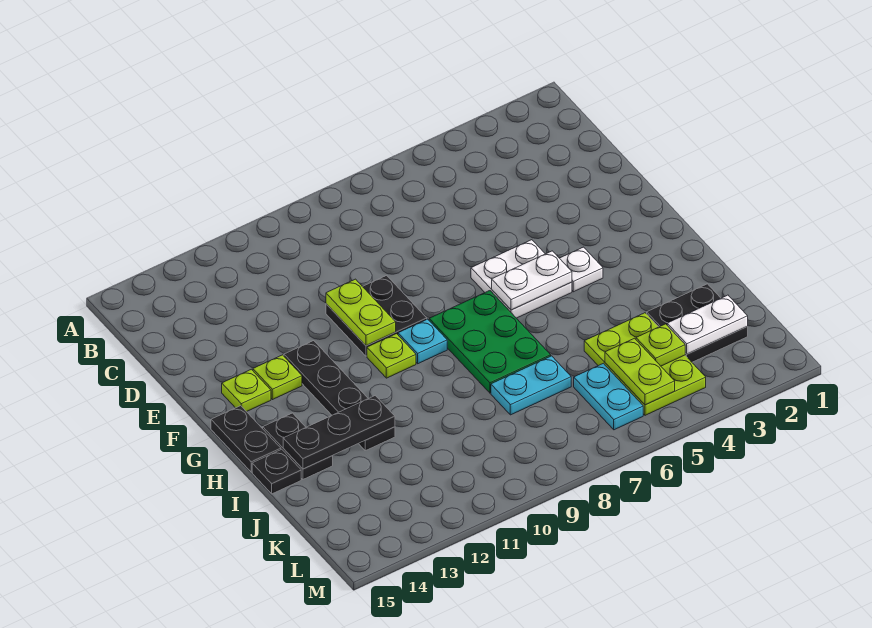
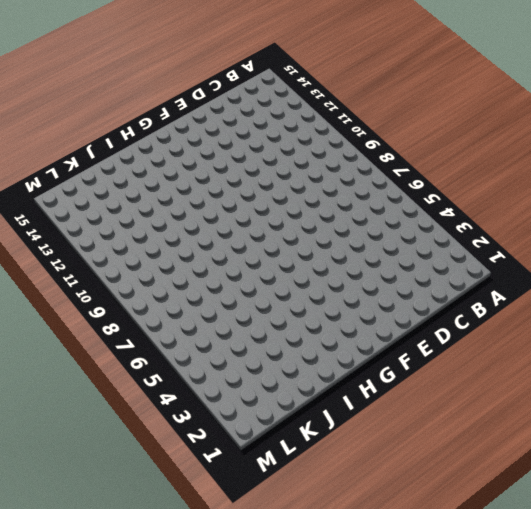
none -> black 2x2 plate [326,275,427,356]
none -> white 2x2 plate [471,240,572,318]
none -> black 1x4 plate [284,341,395,451]

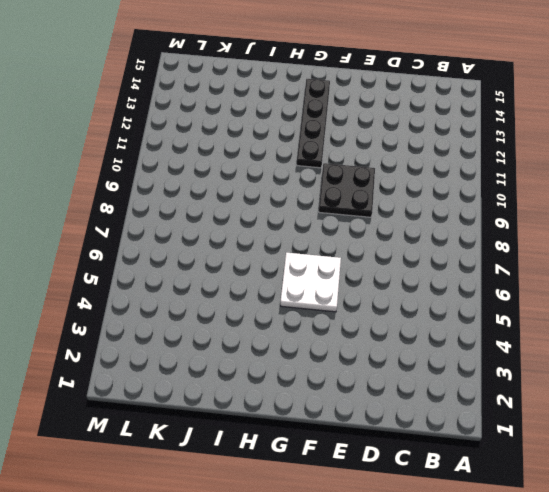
black 1x4 plate [297,79,330,168] -> black 1x4 plate turned to [284,341,395,451]
none -> lime 1x1 plate [253,355,302,400]
none -> lime 1x1 plate [222,369,271,412]
none -> white 1x1 plate [560,247,603,292]

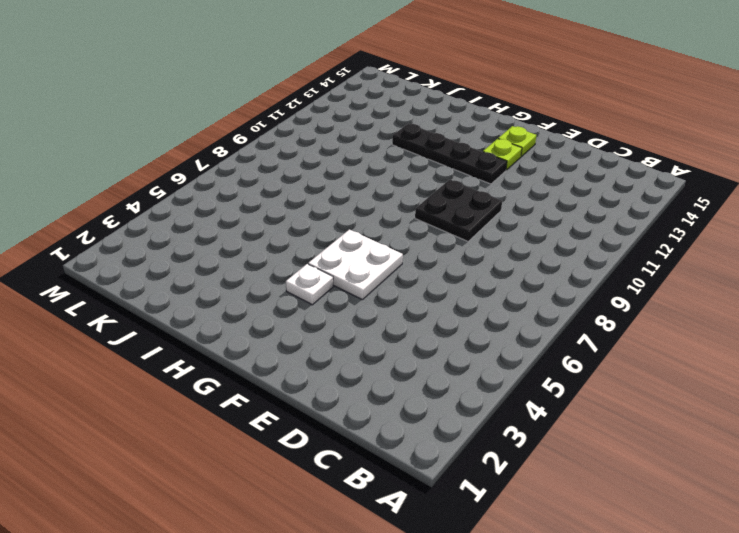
none -> green 2x3 plate [429,291,551,393]
none -> cyan 1x1 plate [398,319,447,364]
none -> lime 1x1 plate [367,334,416,378]

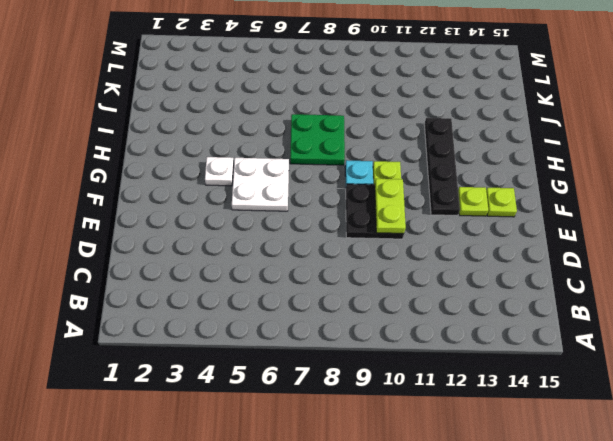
green 2x2 plate [290,114,345,165] -> green 2x3 plate [429,291,551,393]
none -> black 1x2 plate [211,406,281,472]
none -> black 1x2 plate [263,413,333,479]
none -> black 1x1 plate [252,449,301,494]

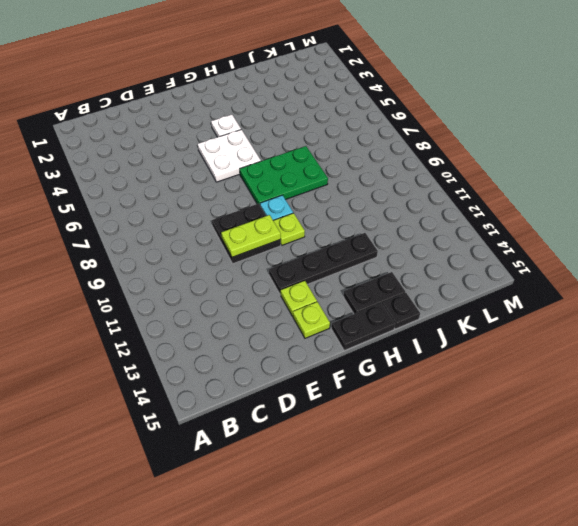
none -> black 2x2 plate [647,284,748,362]
none -> lime 2x3 plate [584,313,706,415]
none -> cyan 1x2 plate [491,356,571,415]

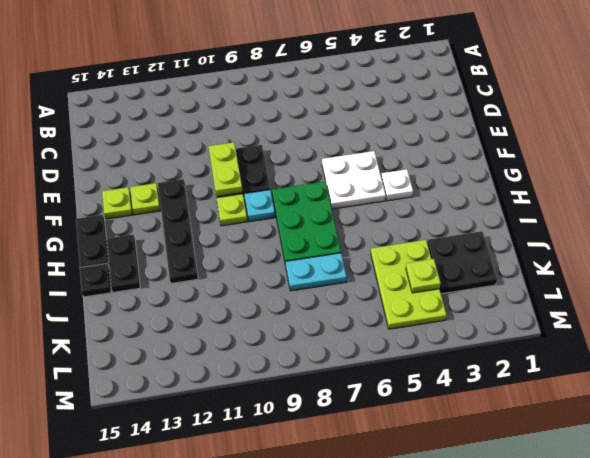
none -> cyan 1x2 plate [574,363,643,430]
none -> white 1x2 plate [492,251,572,310]
none -> black 1x3 plate [283,396,395,469]

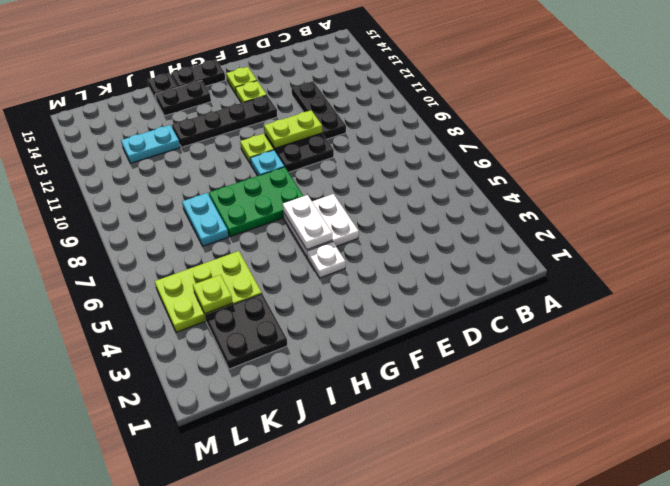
black 1x3 plate [292,81,346,139] -> black 1x3 plate moved to [283,396,395,469]
cyan 1x2 plate [121,125,180,163] -> cyan 1x2 plate moved to [574,363,643,430]
none -> white 1x2 plate [667,295,748,354]
none -> lime 1x2 plate [605,338,675,405]

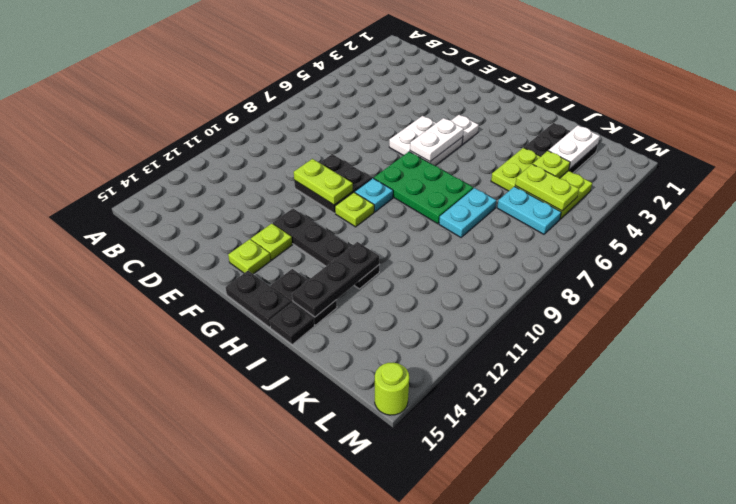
lime 1x1 round brick [375,363,409,415] -> none

